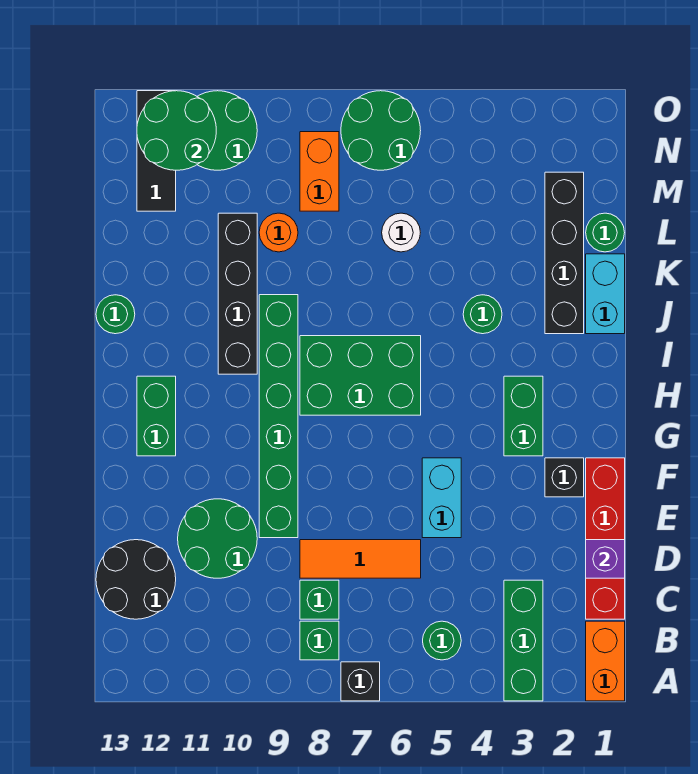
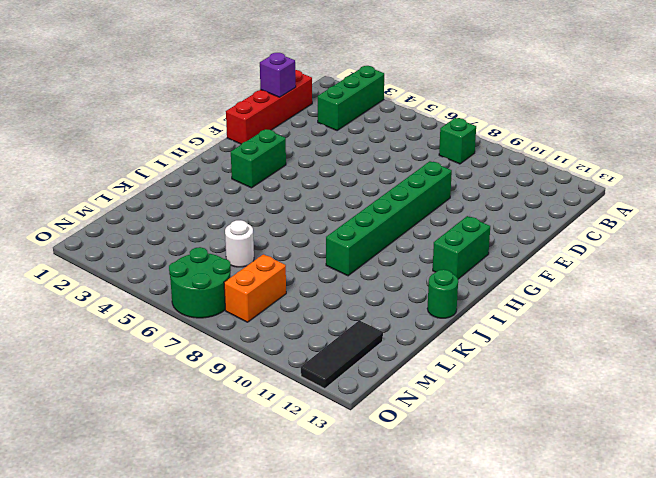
none -> orange 1x2 brick [586,621,625,701]
none -> black 1x1 brick [341,662,380,701]
none -> green 1x1 round brick [423,621,461,660]
none -> green 1x1 brick [300,580,339,619]

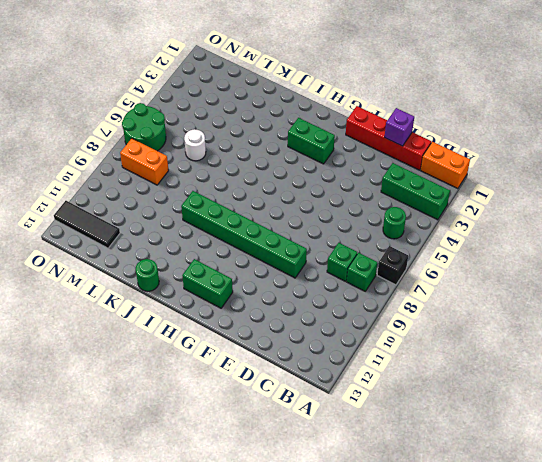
none -> black 2x2 round brick [96,540,176,619]
none -> orange 1x3 tile [300,540,421,578]
none -> green 2x2 round brick [178,499,257,578]
none -> cyan 1x2 brick [422,458,461,538]

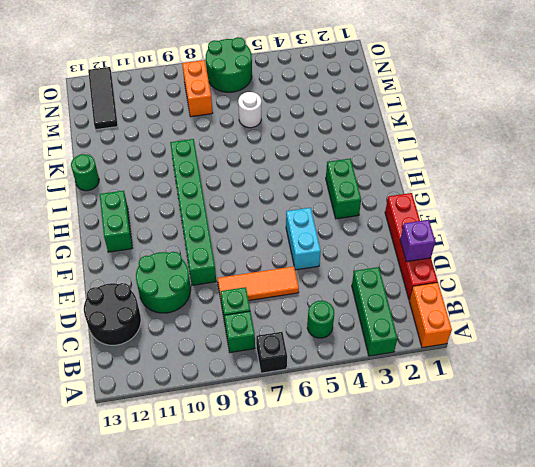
none -> black 1x1 brick [545,458,584,497]
none -> green 2x3 brick [300,336,421,415]
none -> black 1x4 brick [218,213,257,374]
none -> cyan 1x2 brick [586,254,625,334]

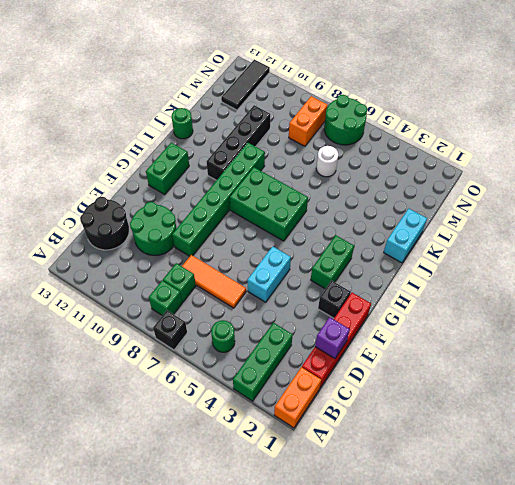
none -> black 1x4 brick [545,172,584,334]
none -> green 1x1 round brick [463,295,502,334]
none -> green 1x1 round brick [586,213,625,252]
none -> orange 1x1 round brick [259,213,298,252]

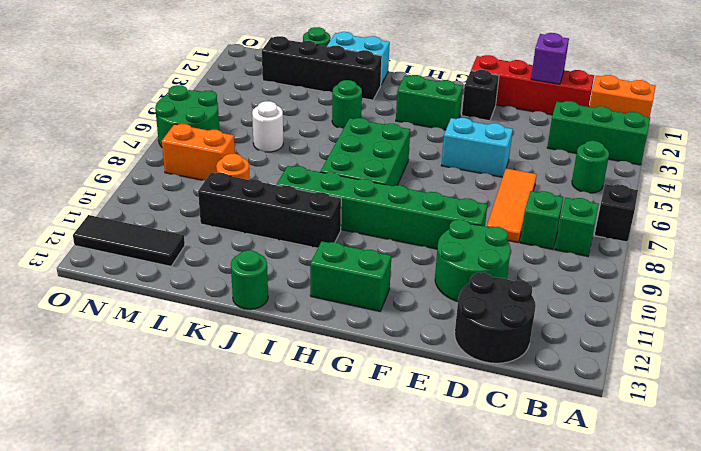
none -> green 2x2 round brick [197,91,257,170]
none -> green 2x2 round brick [137,91,216,170]

